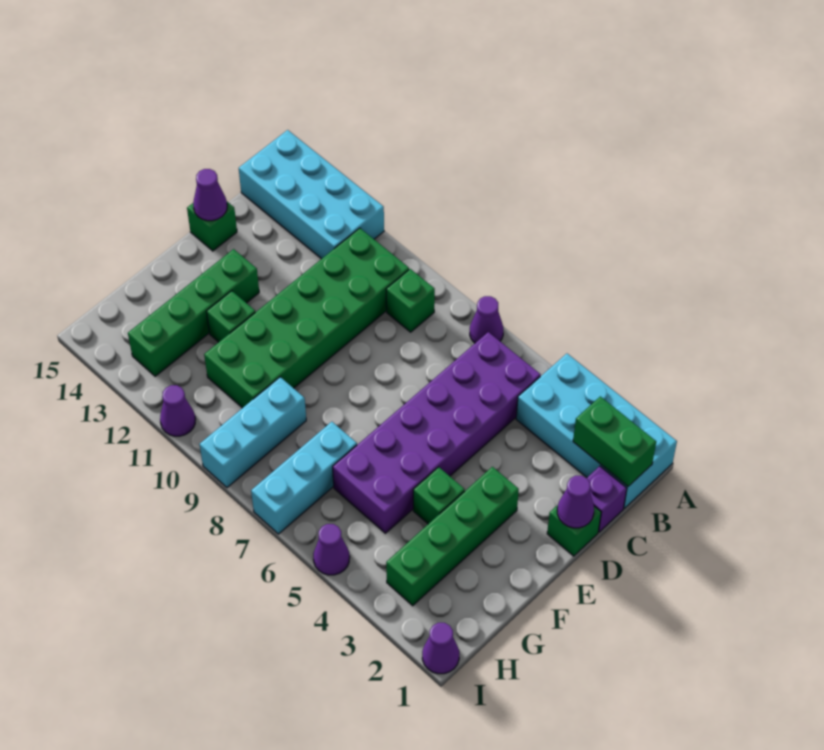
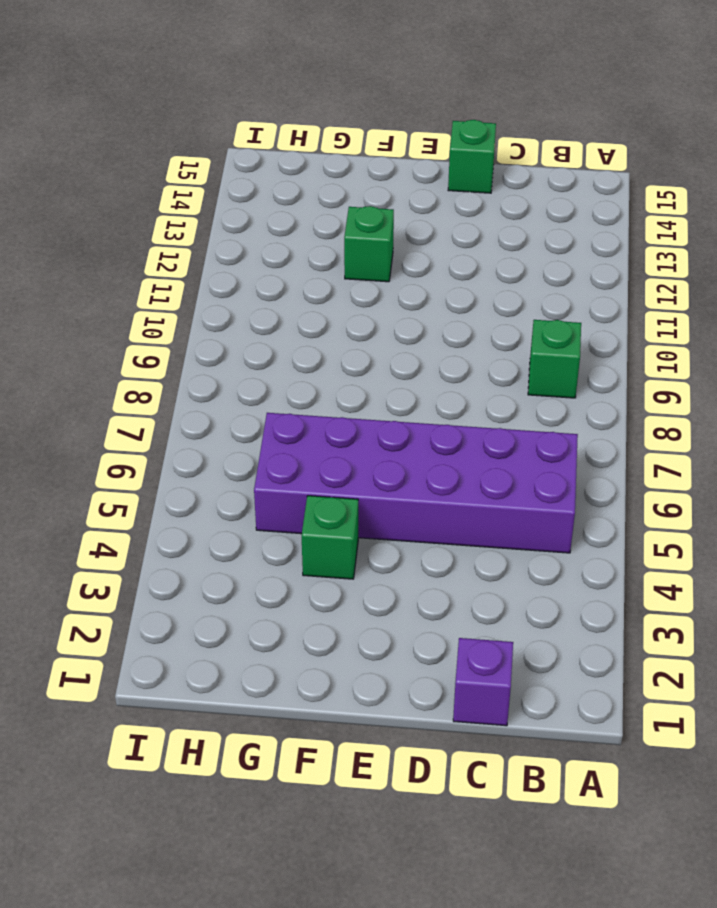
none -> cyan 2x4 brick [516,354,677,508]
none -> purple 1x1 cone [470,296,503,343]
none -> cyan 2x4 brick [239,130,384,259]

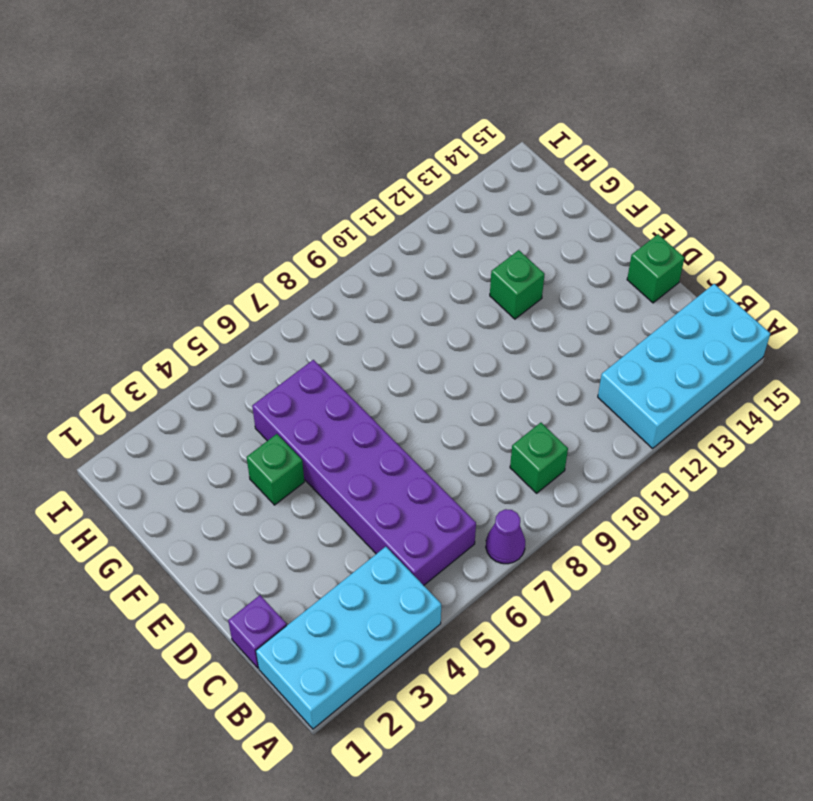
none -> green 2x6 brick [204,228,409,408]
none -> green 1x1 brick [547,505,601,556]
none -> green 1x4 brick [386,467,519,606]

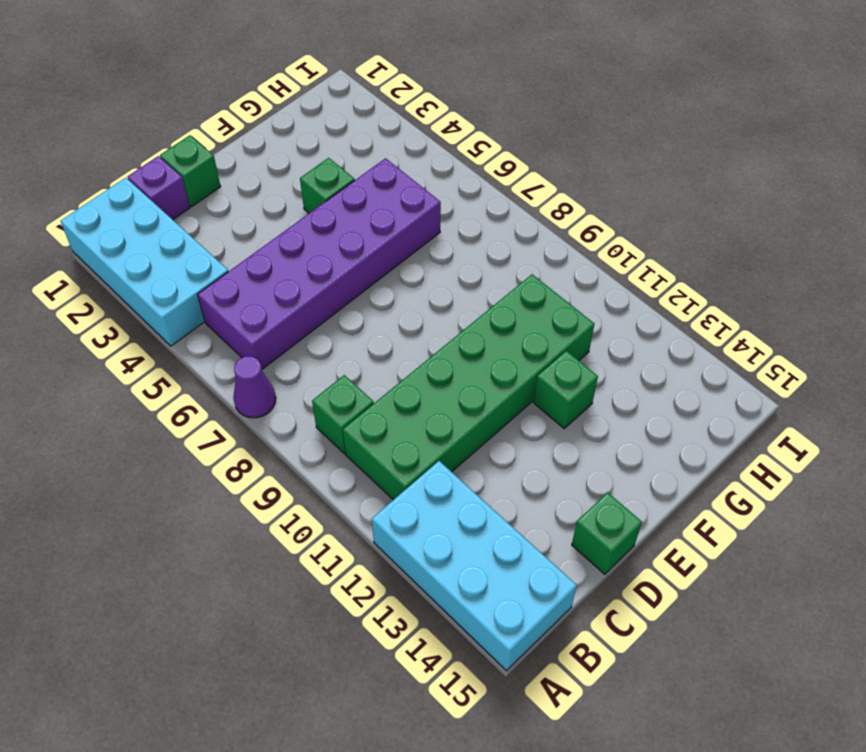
none -> green 1x4 brick [386,467,519,606]
none -> green 1x4 brick [128,249,259,376]
none -> cyan 1x3 brick [251,422,357,534]

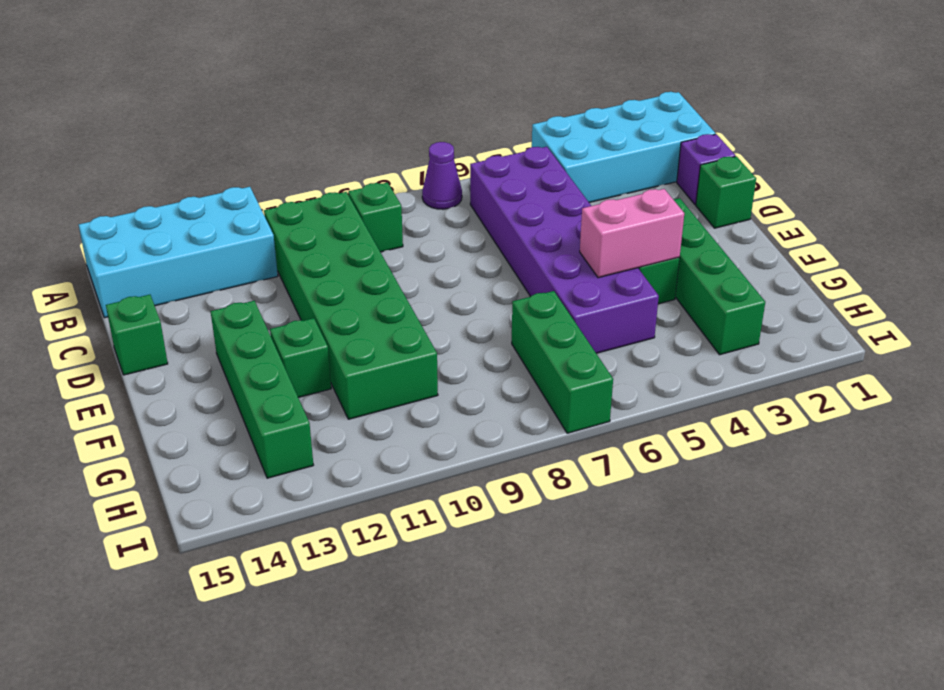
pink 1x2 brick [580,189,684,278] -> none
green 1x3 brick [512,291,613,433] -> cyan 1x3 brick [251,422,357,534]
none -> cyan 1x3 brick [199,377,306,488]
none -> purple 1x1 cone [422,623,459,674]
none -> purple 1x1 cone [313,524,350,575]

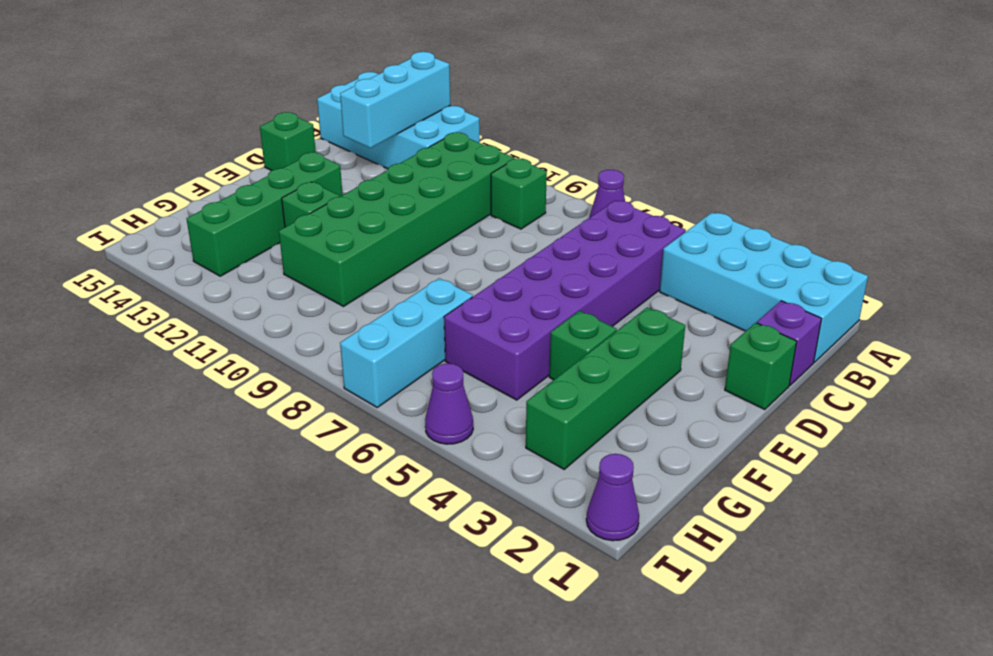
cyan 1x3 brick [340,52,450,148] -> cyan 1x3 brick moved to [199,377,306,488]
none -> purple 1x1 cone [160,385,196,436]
none -> green 1x2 brick [573,396,656,486]
none -> purple 1x1 cone [557,476,594,528]

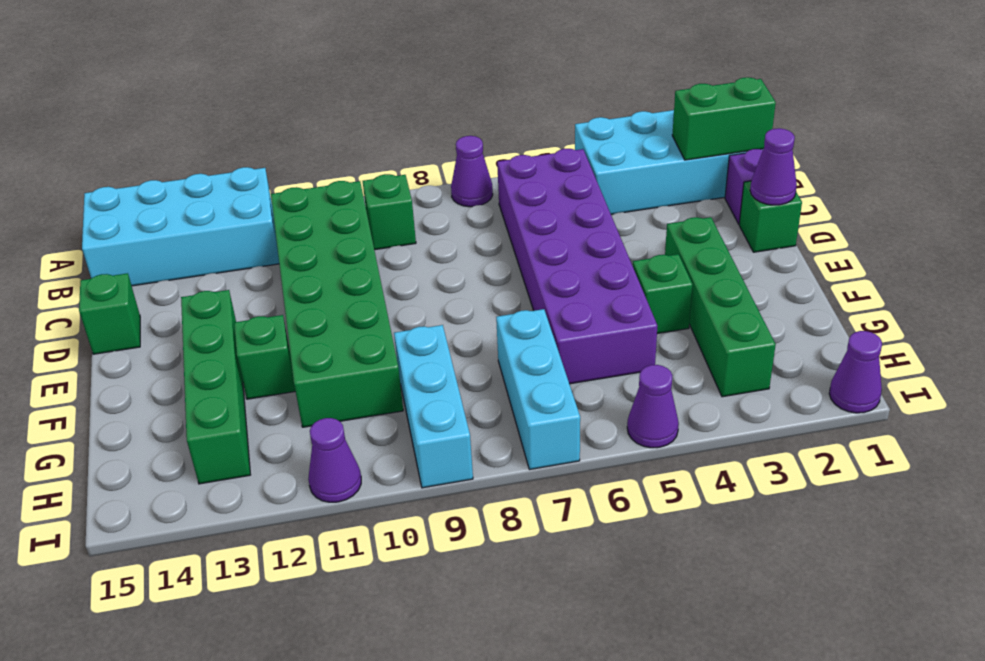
none -> purple 1x1 cone [193,169,227,221]

